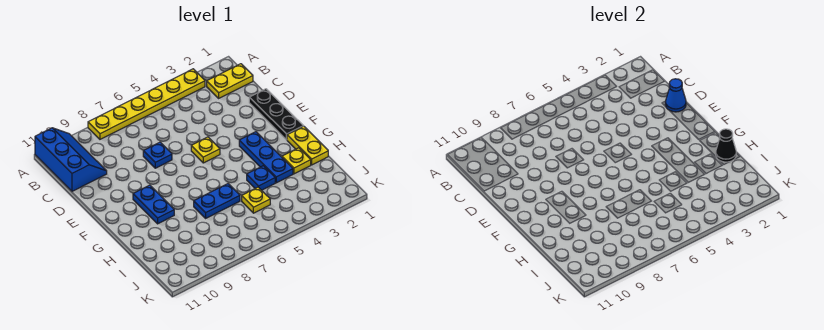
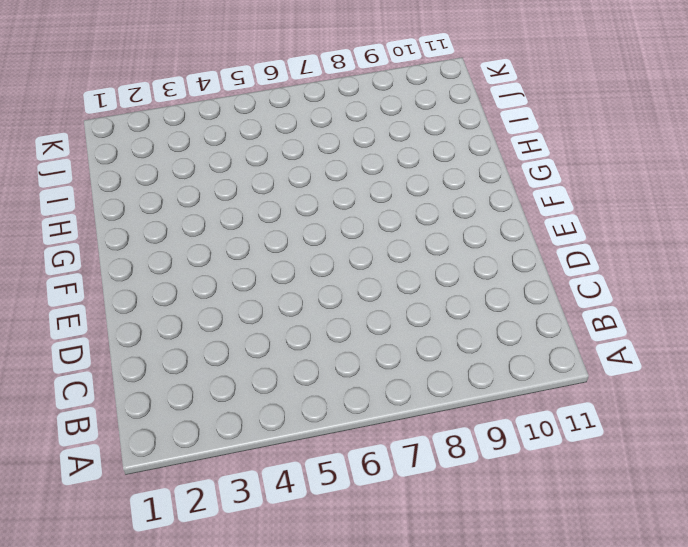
none -> yellow 1x6 plate [88,69,205,139]
none -> blue 2x3 slope [35,128,107,191]
none -> yellow 1x2 plate [207,64,253,98]

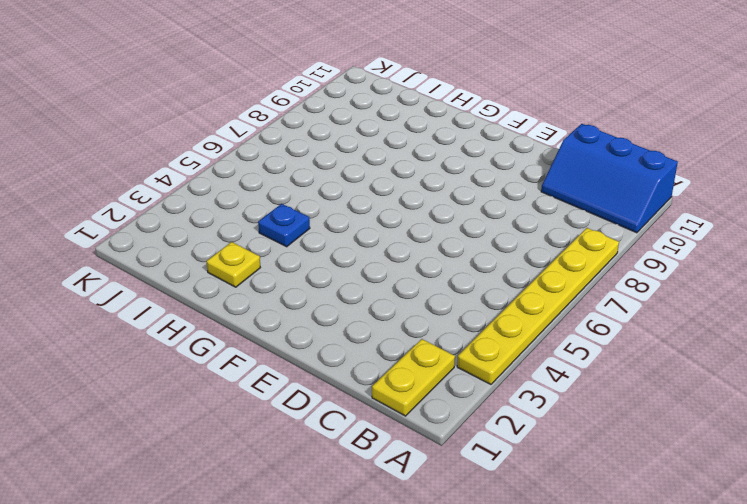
none -> black 1x3 plate [249,89,303,140]
none -> blue 1x1 plate [143,142,172,168]
none -> yellow 1x1 plate [191,137,220,163]

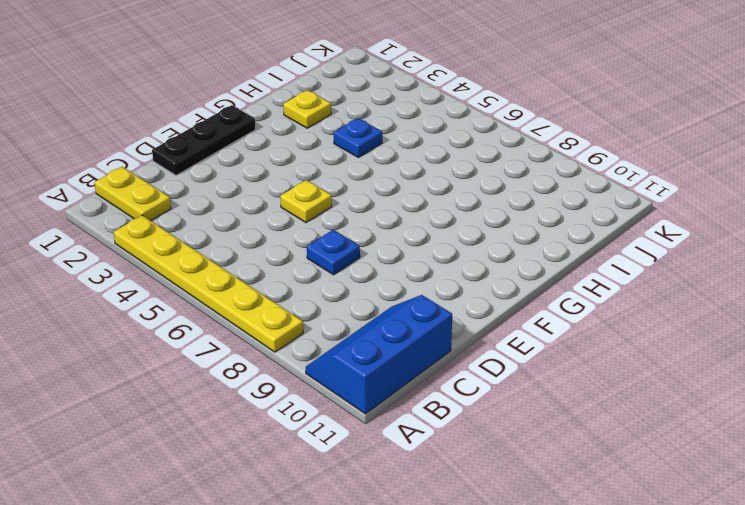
none -> blue 1x3 plate [239,132,293,183]
none -> blue 1x2 plate [133,185,174,224]
none -> yellow 1x2 plate [287,126,328,165]

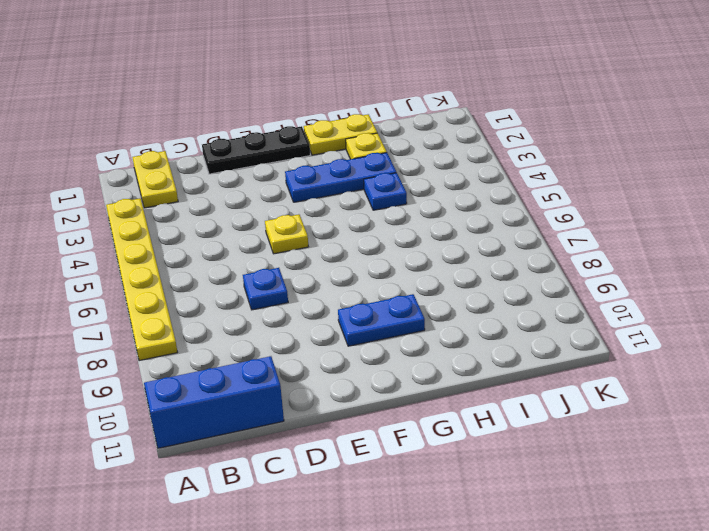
none -> blue 1x2 plate [194,184,240,218]
none -> yellow 1x1 plate [242,187,270,213]
none -> blue 1x1 cone [665,79,686,112]

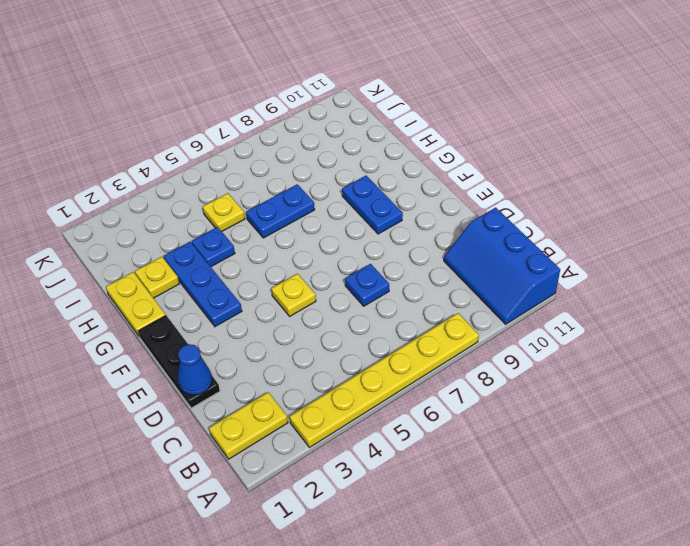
none -> black 1x1 cone [716,129,736,162]

